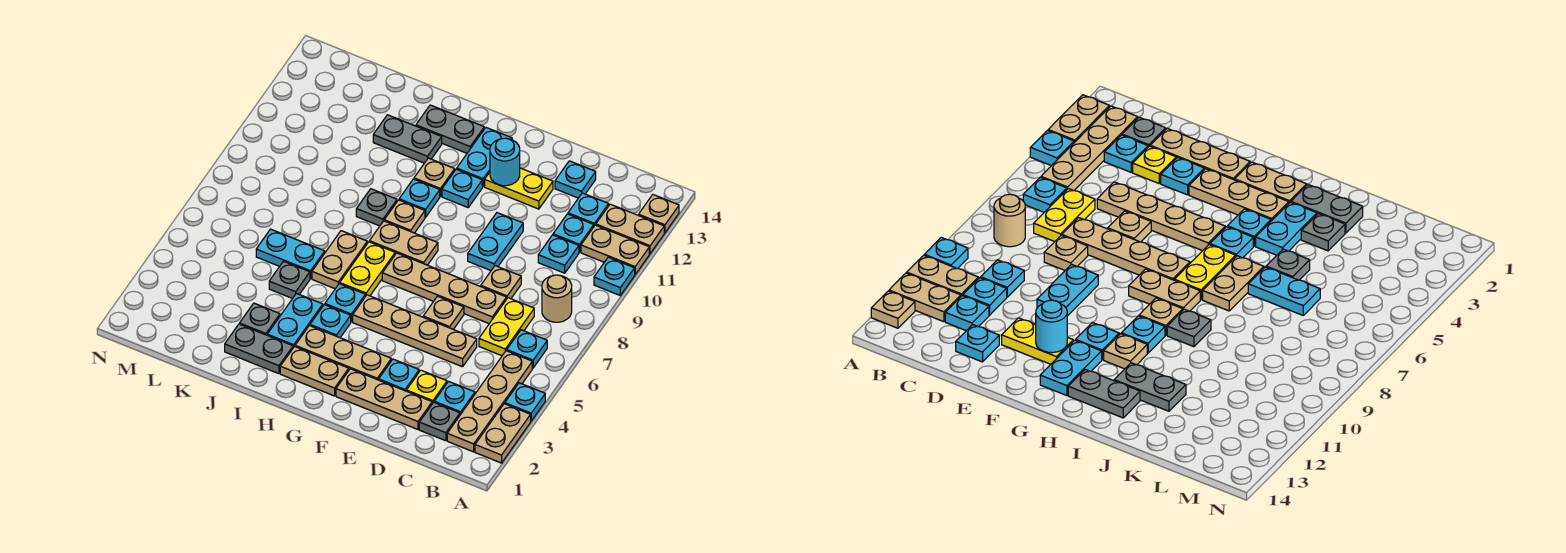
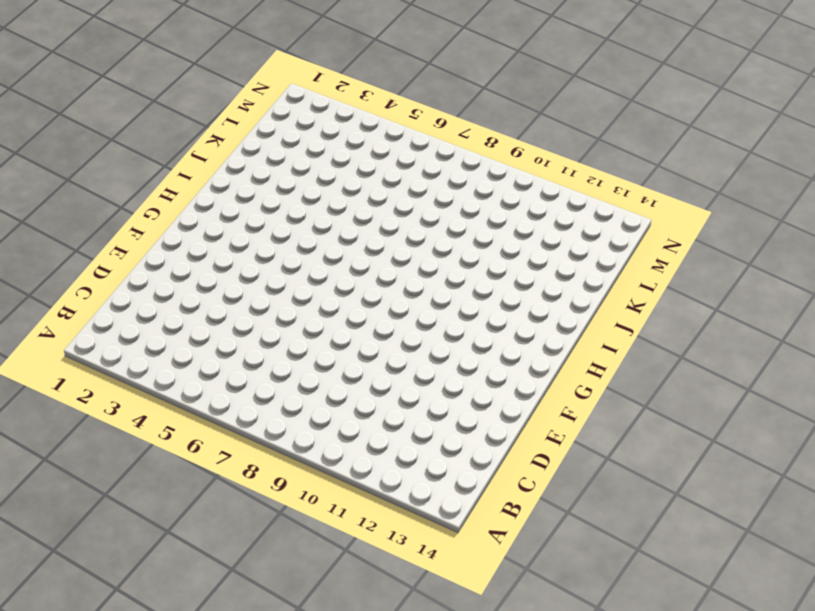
none -> tan 1x2 plate [475,404,531,463]
none -> cyan 1x1 plate [505,383,545,421]
none -> cyan 1x1 plate [594,257,635,295]
none -> tan 1x2 plate [581,225,649,274]

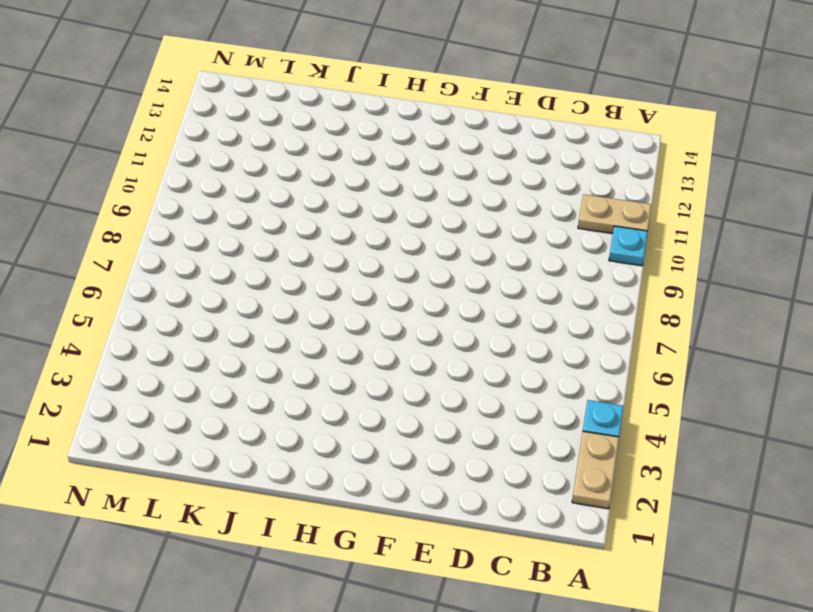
none -> tan 1x2 plate [596,204,664,254]
none -> tan 1x1 plate [639,195,679,233]
none -> tan 1x4 plate [447,351,532,452]
none -> cyan 1x1 plate [507,330,547,368]

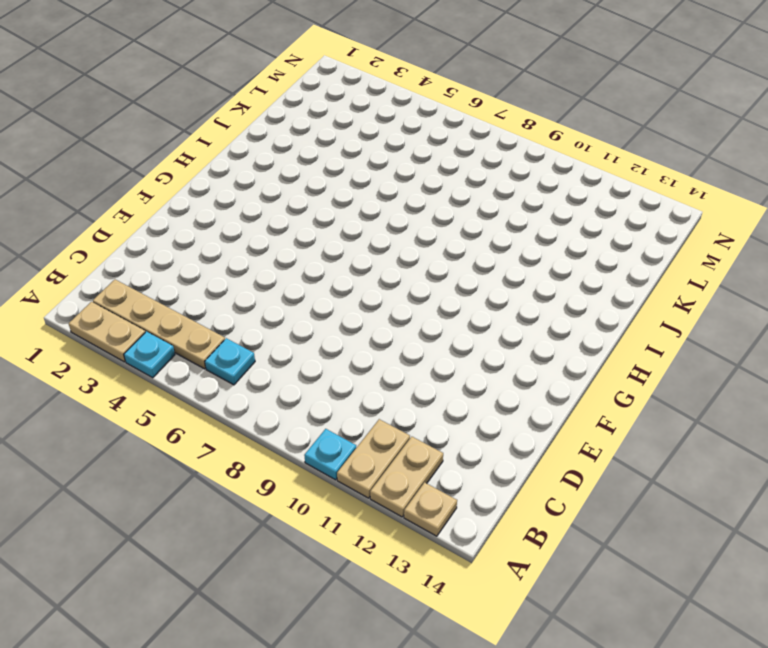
none -> tan 1x1 round brick [542,275,572,322]
none -> grey 1x1 plate [419,402,460,441]
none -> cyan 1x1 plate [434,381,475,415]
none -> yellow 1x2 plate [479,298,534,356]

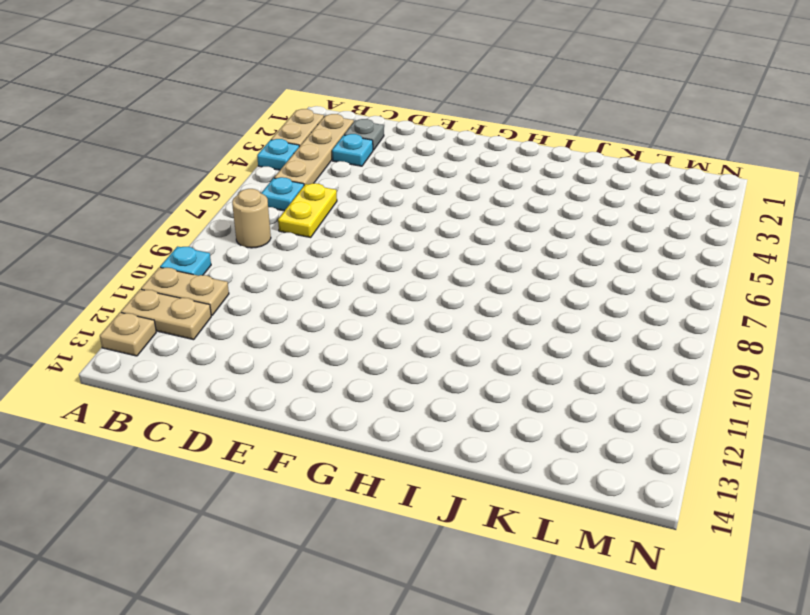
none -> cyan 1x1 plate [538,235,579,273]
none -> cyan 1x1 plate [553,214,594,252]
none -> cyan 1x1 plate [568,193,609,226]
none -> tan 1x3 plate [336,369,432,429]

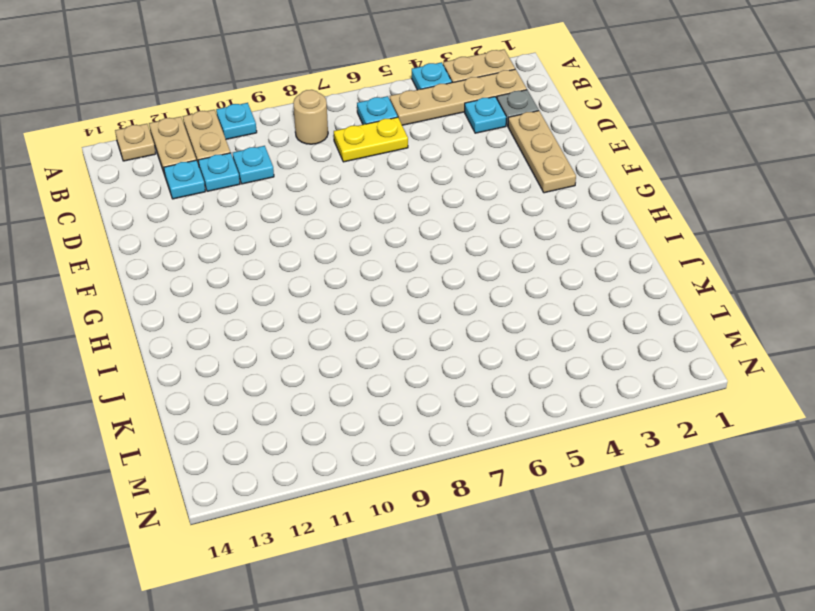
none -> yellow 1x1 plate [406,370,447,404]
none -> tan 1x4 plate [353,295,477,367]
none -> tan 1x4 plate [382,253,507,323]
none -> tan 1x1 plate [481,266,521,299]

